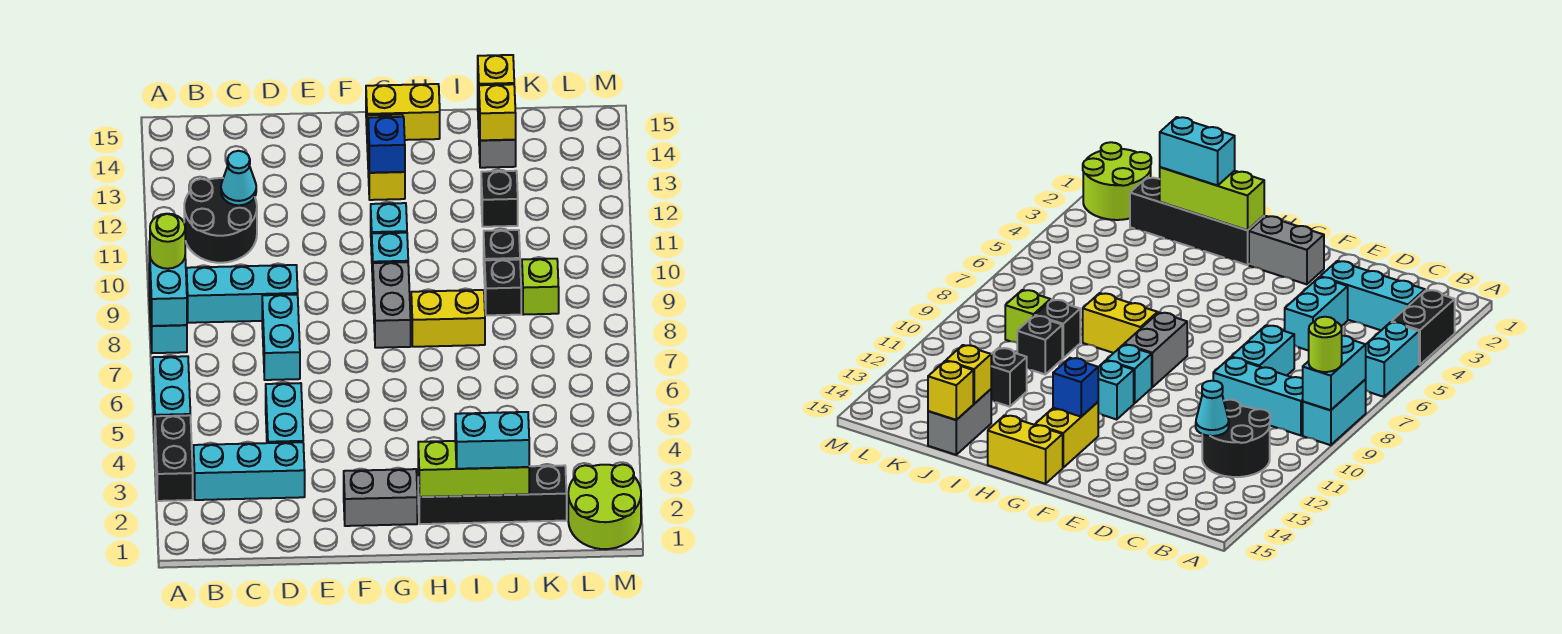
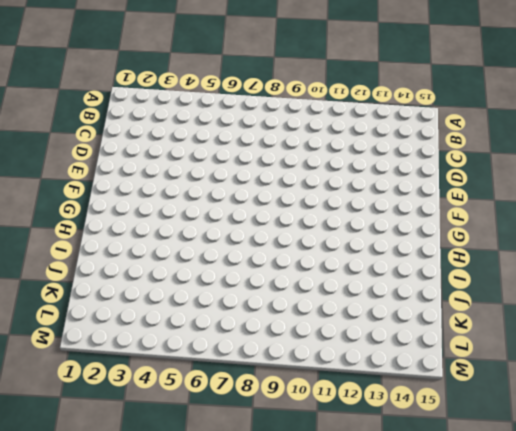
none -> black 1x2 brick [155,415,193,501]
none -> cyan 1x2 brick [153,356,190,430]
none -> cyan 1x2 brick [149,274,187,353]
none -> cyan 1x3 brick [193,442,305,500]

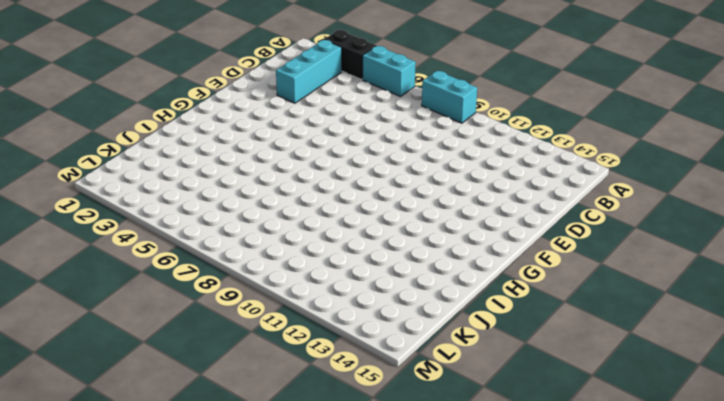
none -> cyan 1x3 brick [187,265,298,323]
none -> black 2x2 round brick [184,178,257,263]
none -> cyan 1x2 brick [266,383,303,443]
none -> cyan 1x2 brick [262,294,300,380]

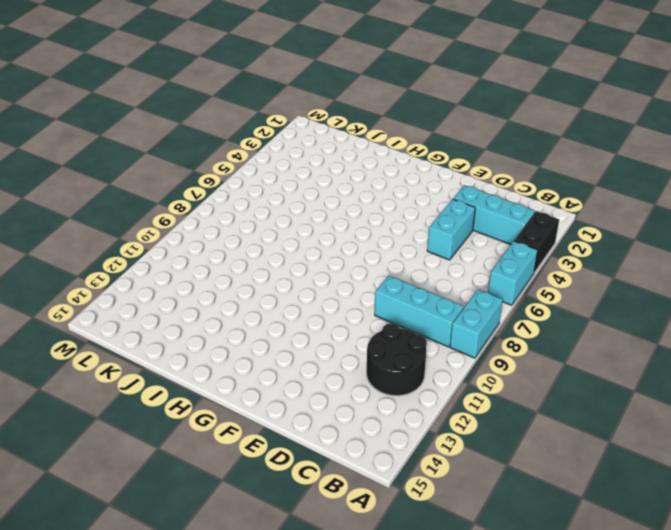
none -> cyan 1x2 brick [262,294,300,380]
none -> grey 1x2 brick [344,469,417,526]
none -> grey 1x2 brick [373,262,411,348]
none -> cyan 1x1 brick [372,233,408,280]

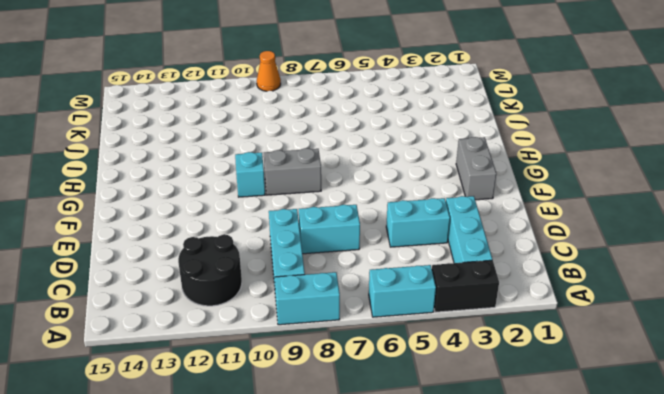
orange 1x1 cone [257,51,281,91] -> none
none -> cyan 1x1 brick [371,203,407,254]
none -> yellow 1x2 brick [367,114,405,200]
none -> yellow 1x2 brick [366,84,440,140]
none -> black 1x4 brick [418,465,567,524]

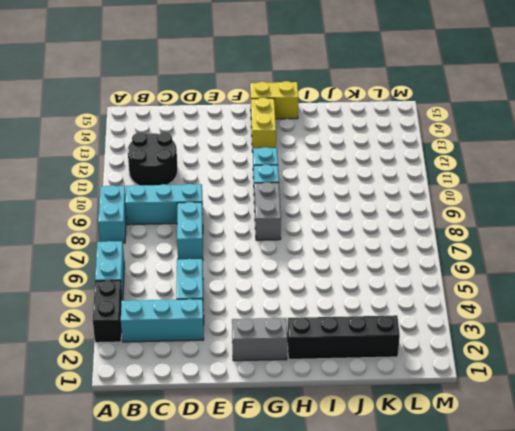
none -> yellow 1x2 brick [411,290,485,347]
none -> black 1x1 brick [485,259,521,315]
none -> black 1x1 brick [484,230,520,283]
none -> black 1x1 brick [481,171,518,227]

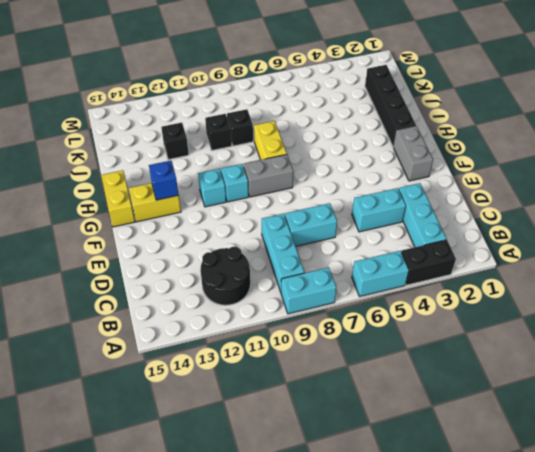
none -> grey 1x2 brick [478,101,516,168]
none -> lime 1x1 brick [522,259,559,315]
none -> lime 2x2 round brick [568,465,641,549]
none -> cyan 1x2 brick [149,242,187,326]

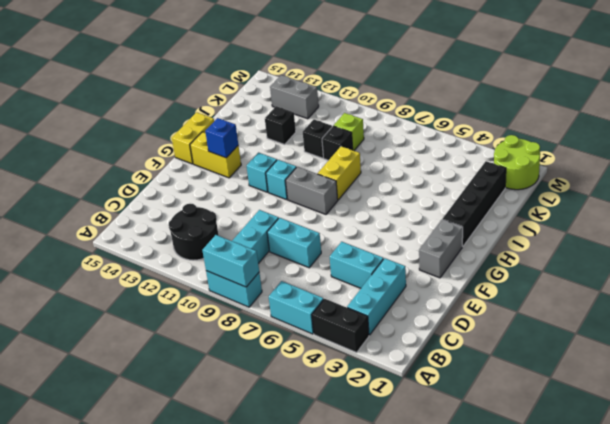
grey 1x2 brick [270,75,319,119] -> grey 1x2 brick moved to [478,101,516,168]
none -> cyan 1x1 cone [221,151,256,205]
none -> lime 1x3 brick [418,441,529,497]
none -> yellow 1x1 brick [479,84,516,140]
none -> yellow 1x1 brick [478,55,514,101]

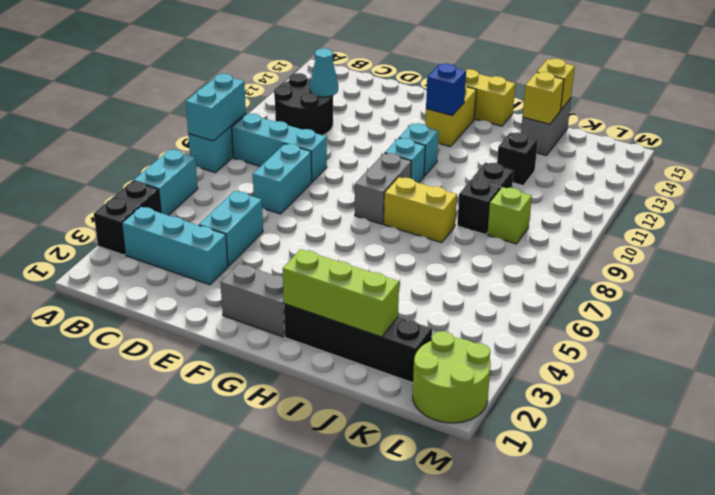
none -> lime 1x1 round brick [150,214,185,269]
none -> cyan 1x2 brick [455,412,529,469]

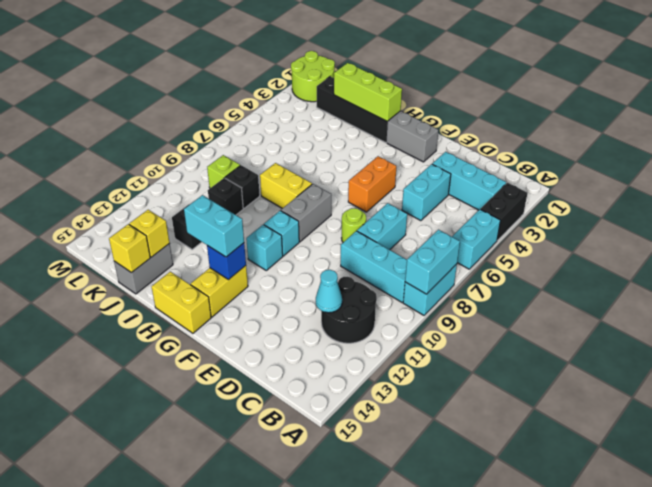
lime 1x1 round brick [342,208,366,242] -> lime 1x1 round brick moved to [150,214,185,269]
orange 1x2 brick [348,156,396,212] -> none
cyan 1x2 brick [184,195,244,257] -> cyan 1x2 brick moved to [455,412,529,469]

